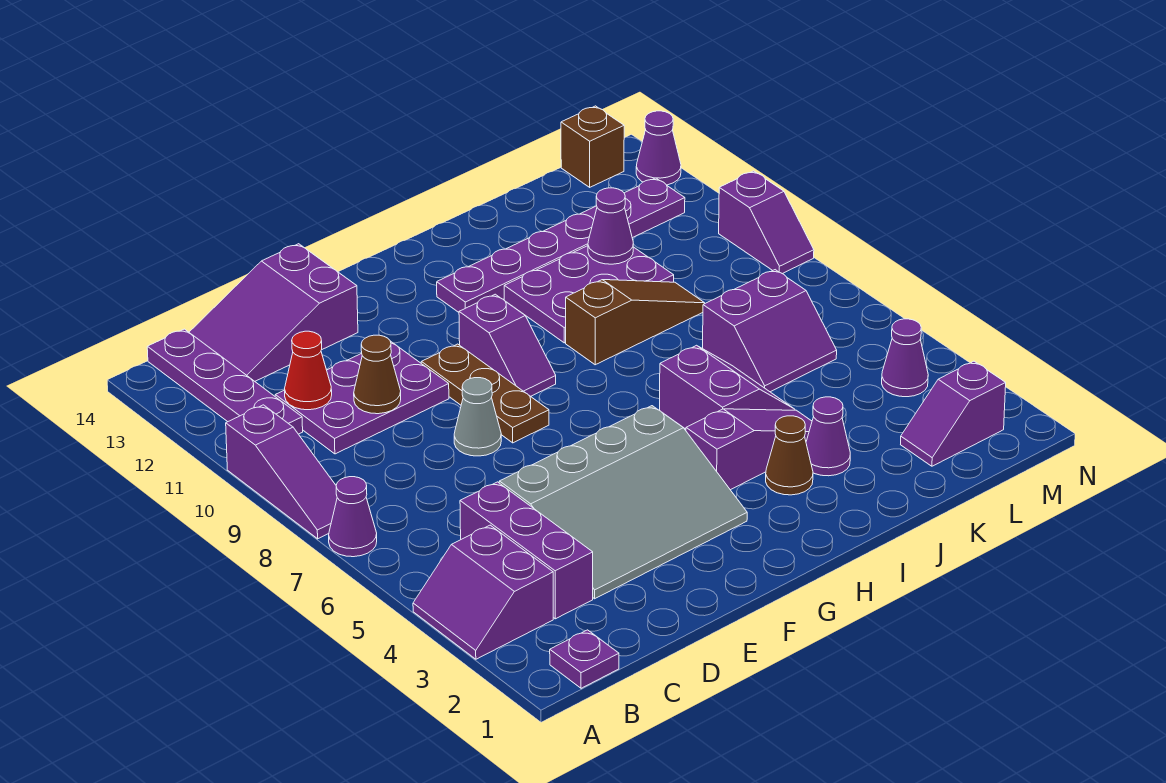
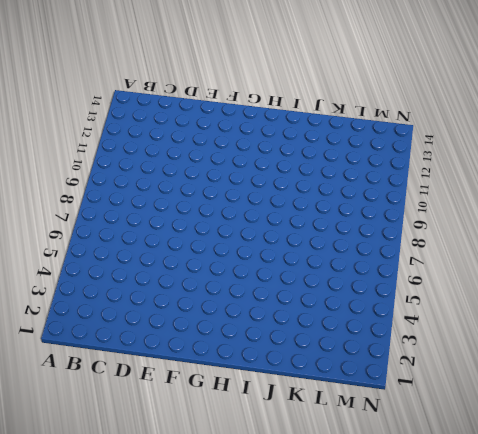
none -> purple 2x2 slope [413,525,553,659]
none -> purple 1x1 cone [329,477,377,557]
none -> purple 1x3 slope [226,405,337,539]

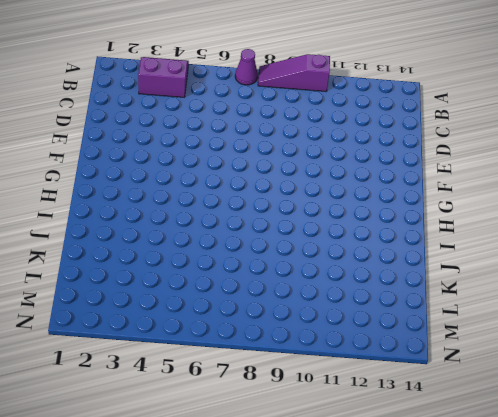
none -> purple 1x1 plate [550,630,619,688]
none -> purple 1x4 plate [147,329,303,434]
none -> purple 1x3 brick [460,482,593,619]

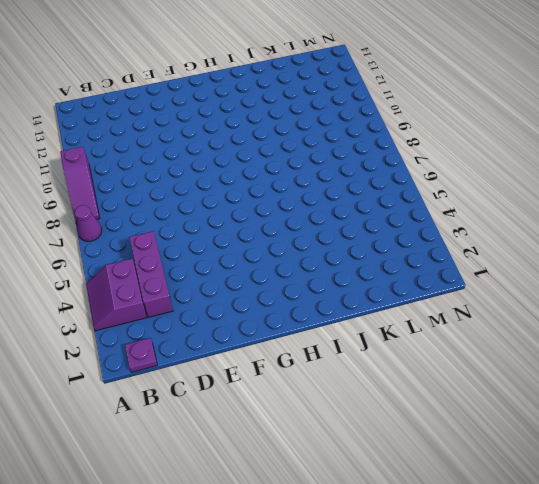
none -> purple 1x4 plate [147,329,303,434]
none -> purple 2x3 plate [275,342,449,454]
none -> purple 2x3 slope [189,244,358,381]

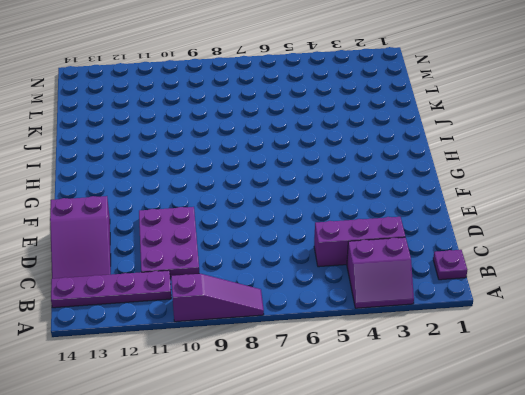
none -> purple 1x1 cone [329,477,377,557]
none -> grey 3x4 slope [499,406,747,599]
none -> grey 1x1 cone [454,378,501,456]

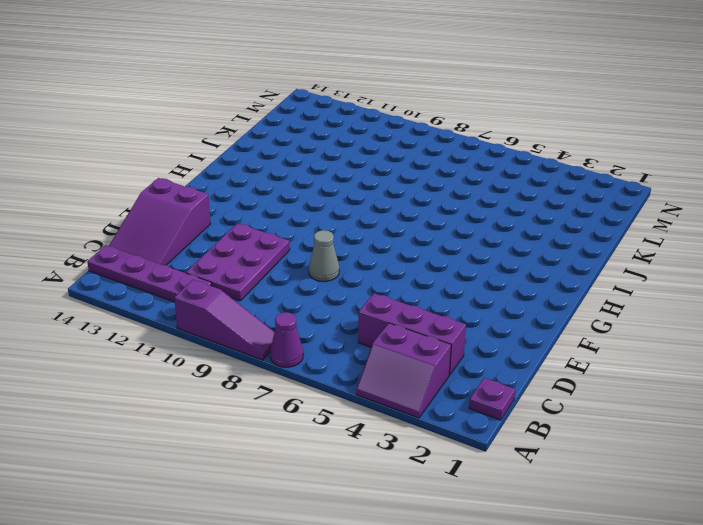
none -> grey 3x4 slope [499,406,747,599]
none -> brown 1x3 plate [421,344,549,443]
none -> purple 1x2 slope [459,294,556,396]

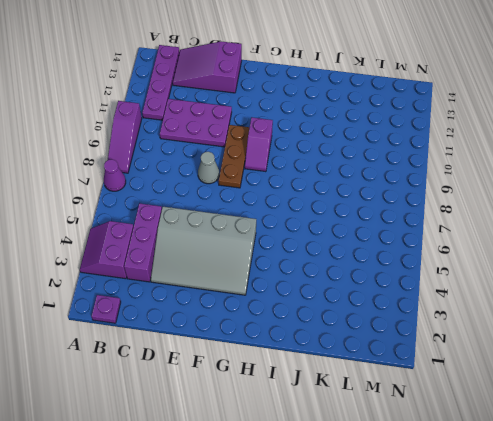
none -> purple 1x3 slope [686,409,812,490]
none -> purple 1x6 plate [437,178,685,312]
none -> brown 1x1 cone [766,416,813,495]

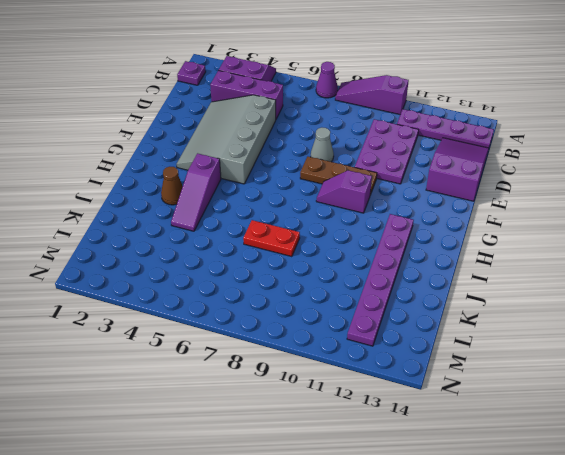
red 1x2 plate [243,220,300,257] -> none
none -> purple 2x2 slope [660,345,795,429]
none -> brown 1x3 slope [566,280,705,365]
none -> purple 2x3 plate [504,246,674,343]

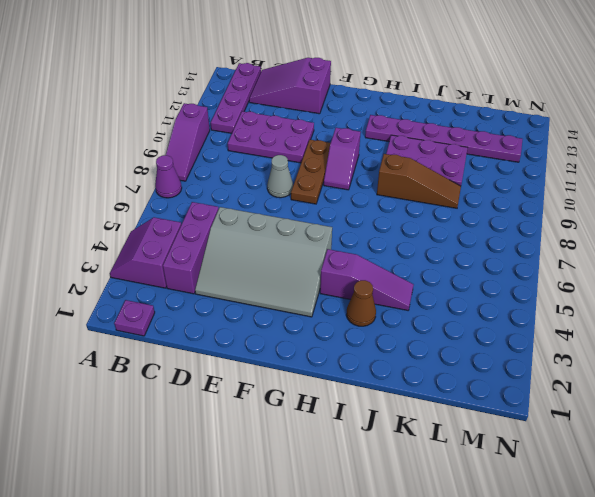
none -> purple 2x2 slope [660,345,795,429]
none -> purple 1x1 cone [806,397,850,476]
none -> purple 2x2 slope [703,270,837,392]

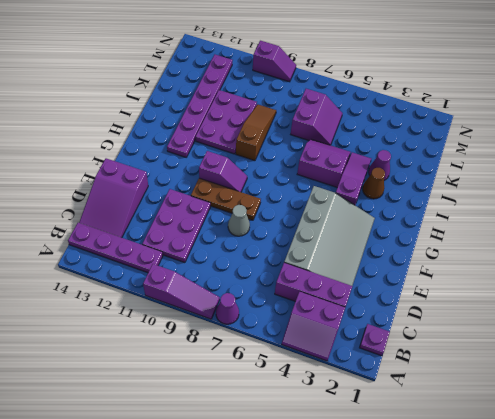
none -> purple 1x2 slope [901,361,1006,466]
none -> purple 1x1 cone [882,319,928,397]
none -> brown 1x1 brick [561,106,624,187]

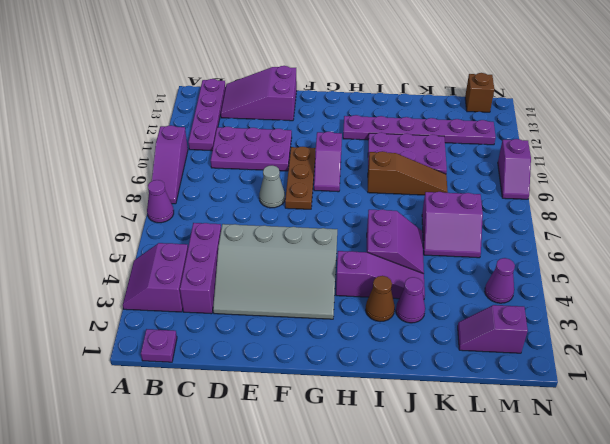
none -> purple 1x1 cone [636,111,681,185]
none -> red 1x1 cone [285,331,332,410]
none -> brown 1x1 cone [354,335,401,414]

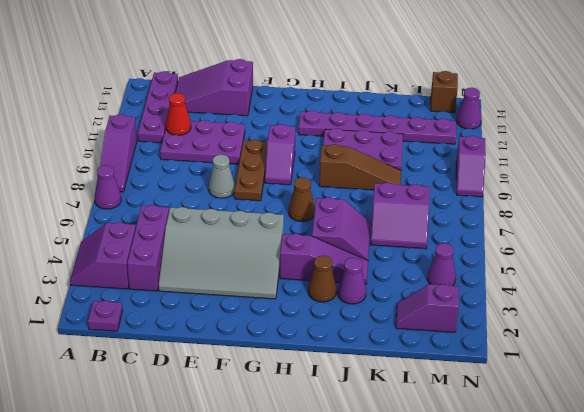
brown 1x1 cone [289,177,315,222] -> brown 1x1 cone moved to [354,335,401,414]
none -> purple 1x1 cone [588,188,633,264]

